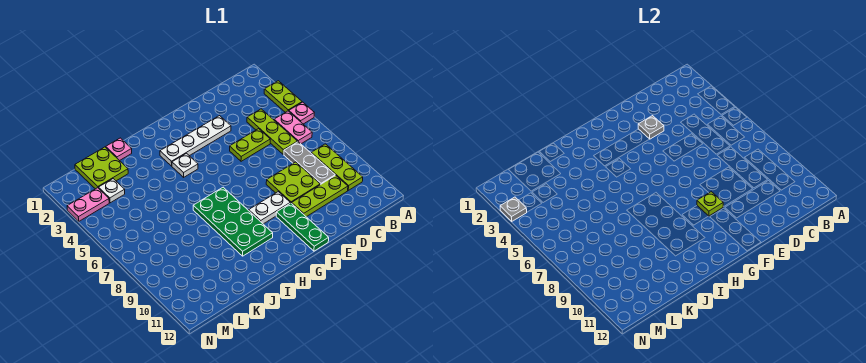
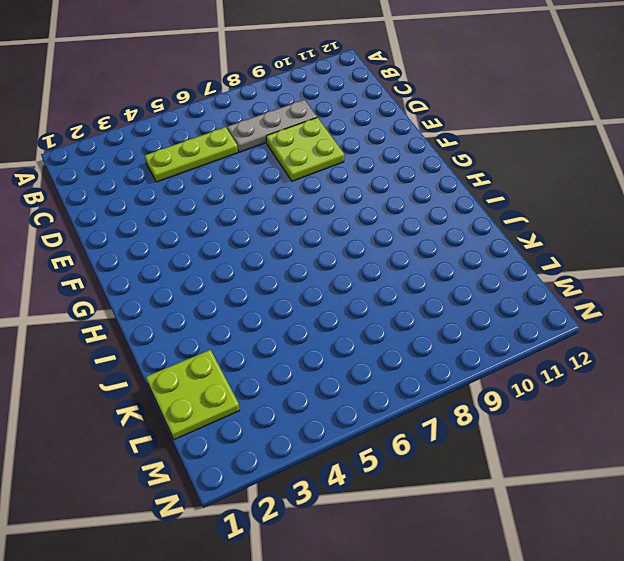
none -> lime 1x2 plate [264,81,302,112]
none -> pink 1x1 plate [289,102,314,124]
none -> pink 1x2 plate [274,111,312,144]

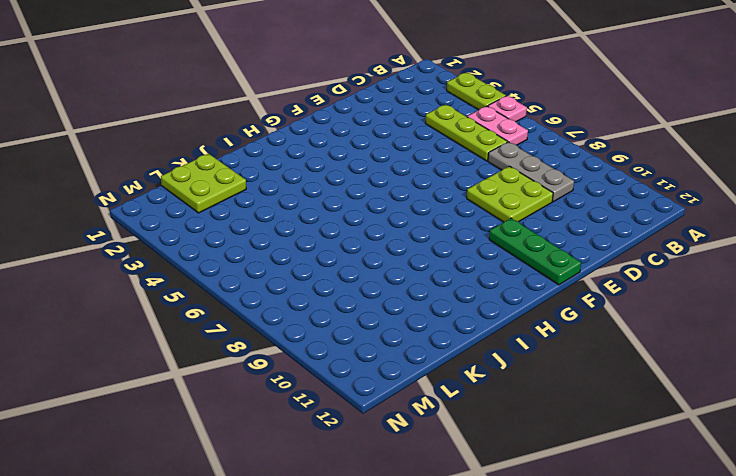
none -> lime 1x3 plate [311,144,363,190]
none -> lime 1x3 plate [292,175,348,217]
none -> lime 1x2 plate [230,129,270,161]

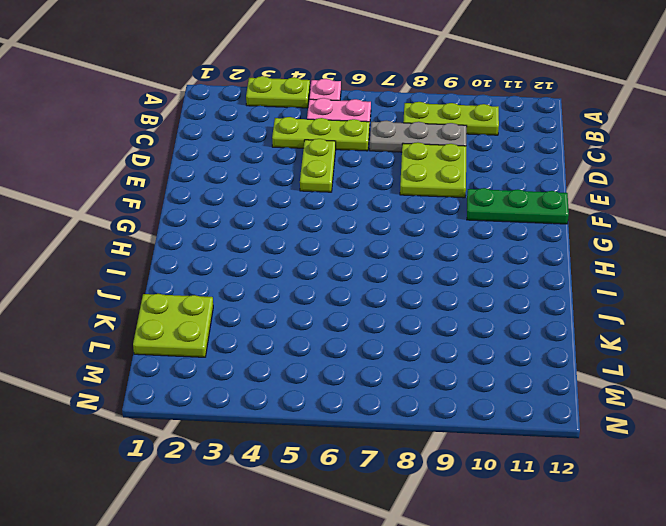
none -> lime 1x3 plate [292,175,348,217]
none -> white 1x4 plate [160,116,231,166]
none -> white 1x2 plate [249,192,290,224]

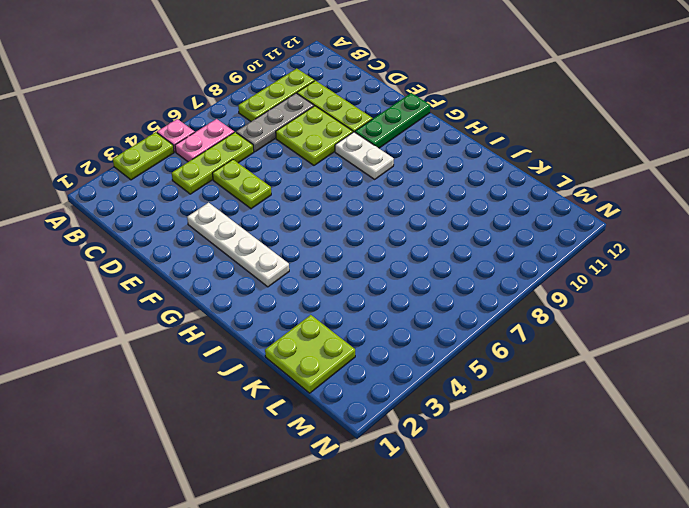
none -> white 1x1 plate [172,153,198,177]
none -> green 2x4 plate [193,187,273,256]
none -> pink 1x1 plate [106,138,132,161]

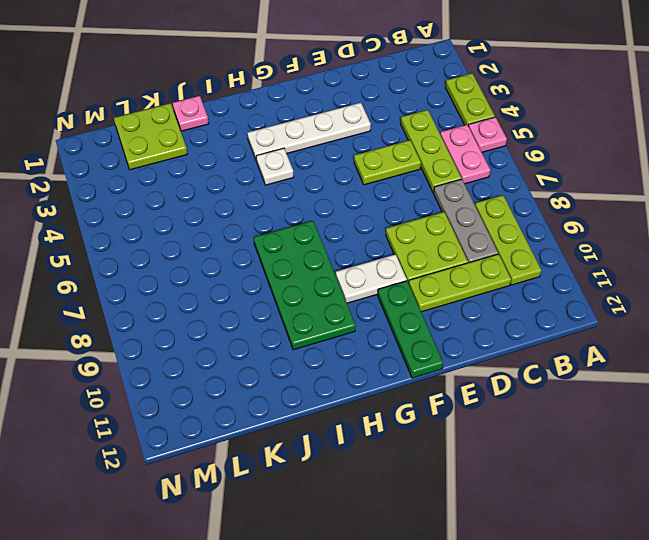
none -> white 1x1 plate [98,179,125,203]
none -> pink 1x2 plate [67,188,109,222]
none -> grey 1x1 plate [638,116,664,139]

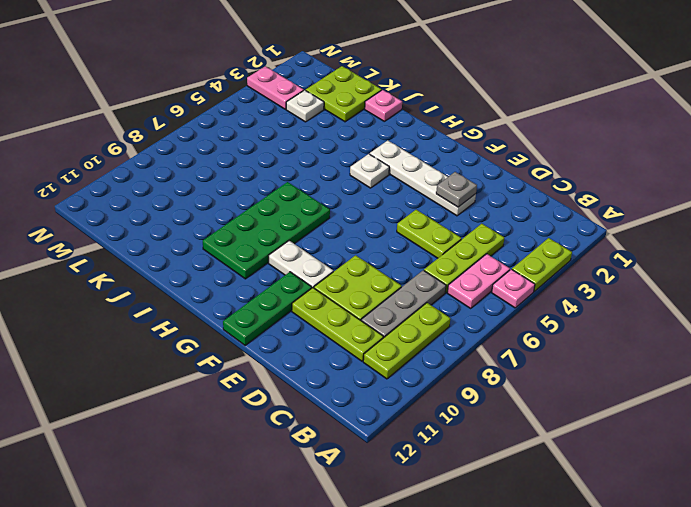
none -> lime 1x1 plate [697,192,723,216]
none -> grey 1x1 plate [500,197,527,222]

